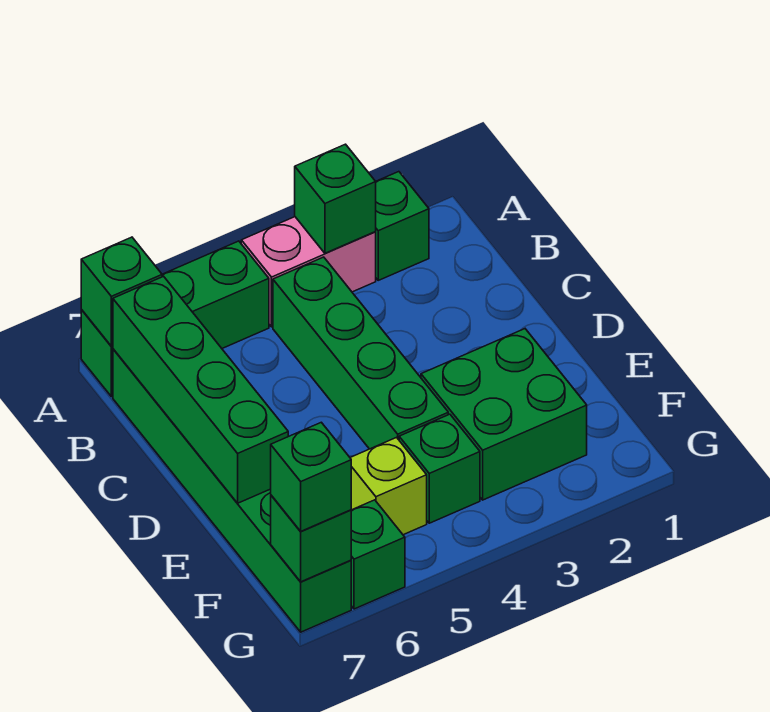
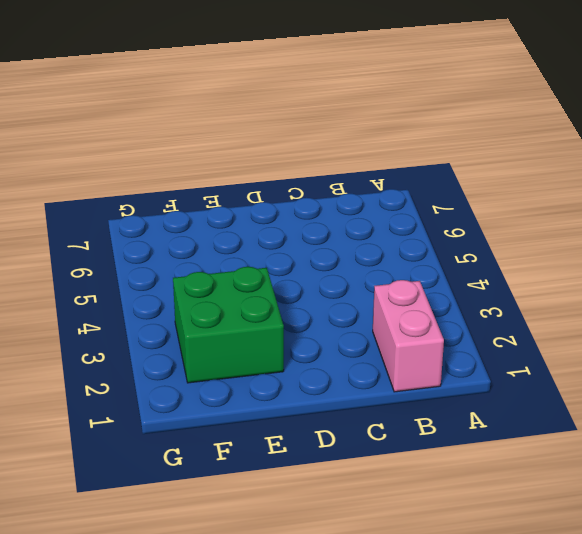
pink 1x2 brick [373,280,444,392] -> pink 1x2 brick moved to [241,217,376,327]
none -> green 1x1 brick [376,172,429,280]
none -> green 1x3 brick [81,241,269,397]
none -> green 1x4 brick [273,257,448,449]

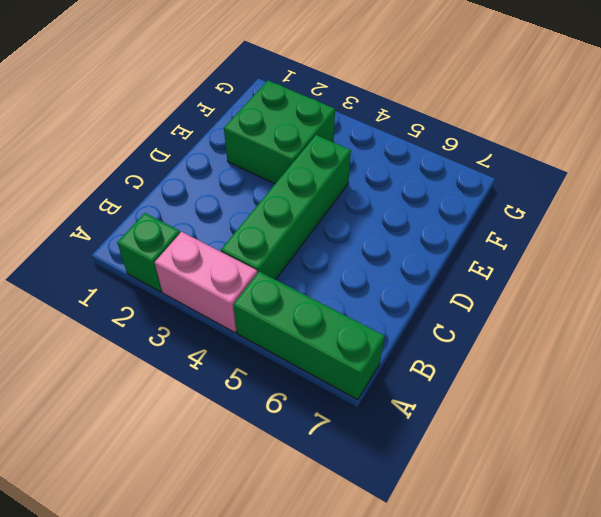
none -> green 1x6 brick [113,349,351,632]
none -> green 1x1 brick [399,414,480,523]
none -> lime 1x1 brick [350,438,427,535]

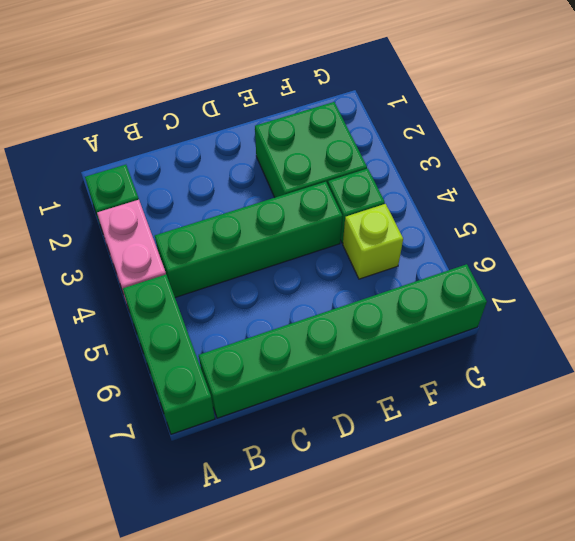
none -> green 1x1 brick [351,500,405,609]
none -> green 1x1 brick [295,144,376,253]
none -> green 1x1 brick [81,237,162,346]

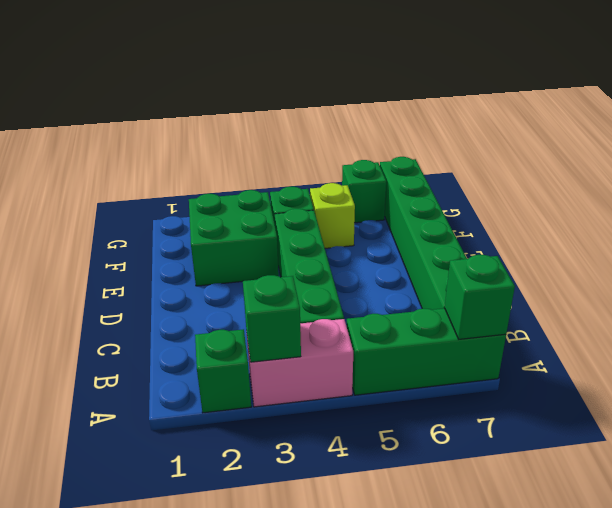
none -> green 1x4 brick [113,276,288,503]
none -> green 1x1 brick [271,495,351,582]
none -> green 1x1 brick [271,422,351,531]

